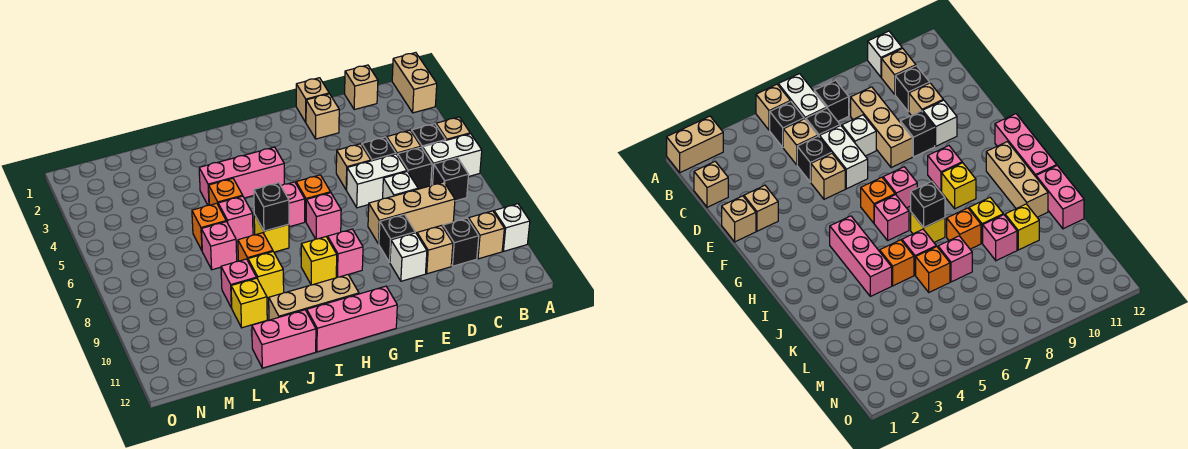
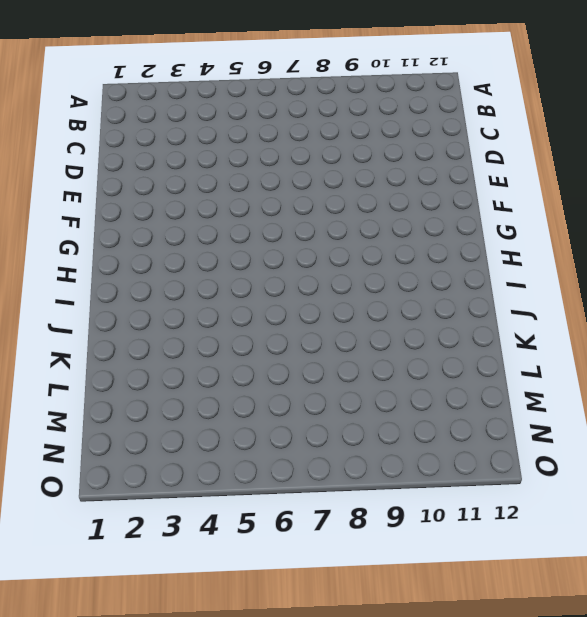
none -> tan 1x2 brick [392,53,437,113]
none -> tan 1x1 brick [436,117,470,140]
none -> white 1x2 brick [422,134,482,186]
none -> white 1x1 brick [494,204,530,251]

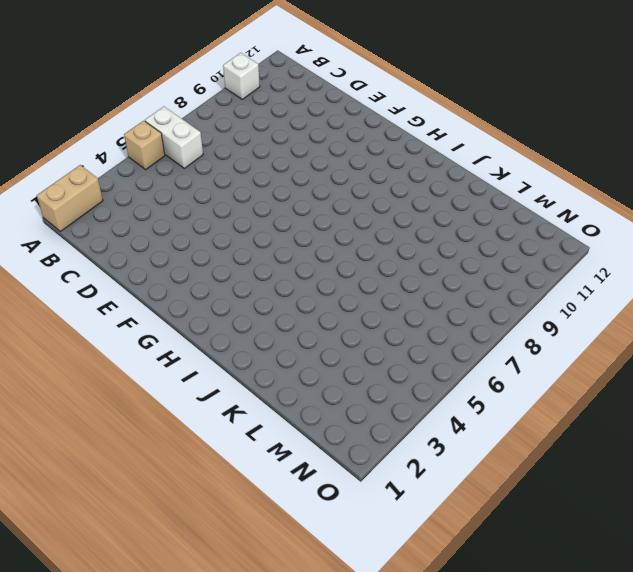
none -> black 1x1 brick [411,124,446,148]
none -> black 1x1 brick [433,158,469,201]
none -> tan 1x1 brick [468,211,504,259]
none -> tan 1x1 brick [345,65,378,110]

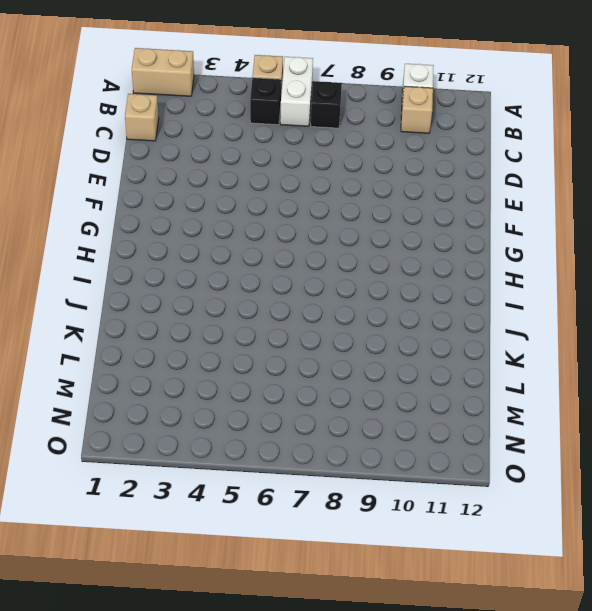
none -> tan 1x1 brick [387,130,421,156]
none -> black 1x1 brick [398,147,432,189]
none -> tan 1x3 brick [368,182,455,244]
none -> black 1x1 brick [443,218,479,266]

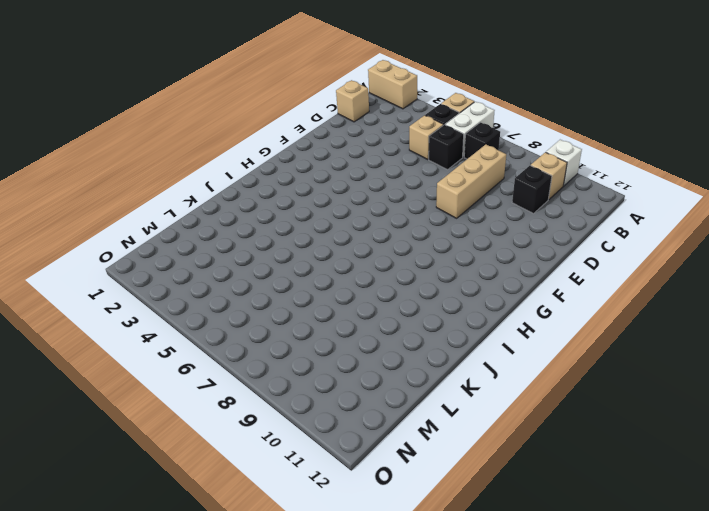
none -> black 1x1 brick [362,137,396,161]
none -> white 1x2 brick [347,154,407,208]
none -> white 1x1 brick [383,172,418,199]
none -> tan 1x1 brick [417,226,453,274]

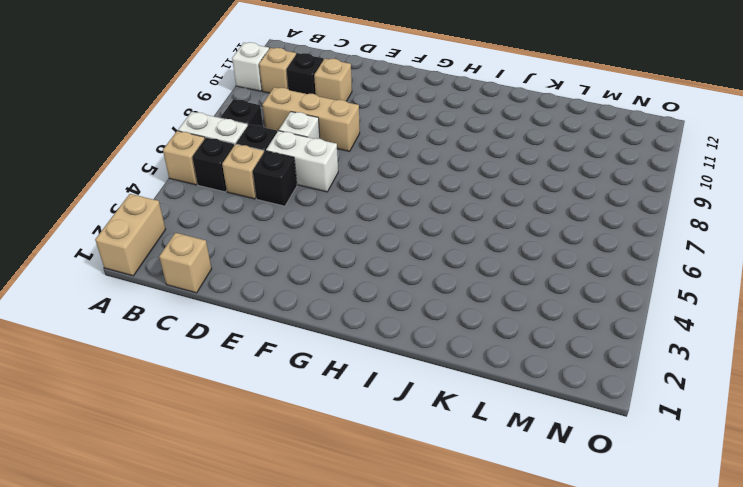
none -> tan 1x1 brick [296,78,329,122]
none -> tan 1x1 brick [306,94,339,139]
none -> tan 1x1 brick [336,144,371,190]
none -> black 1x1 brick [379,215,415,262]

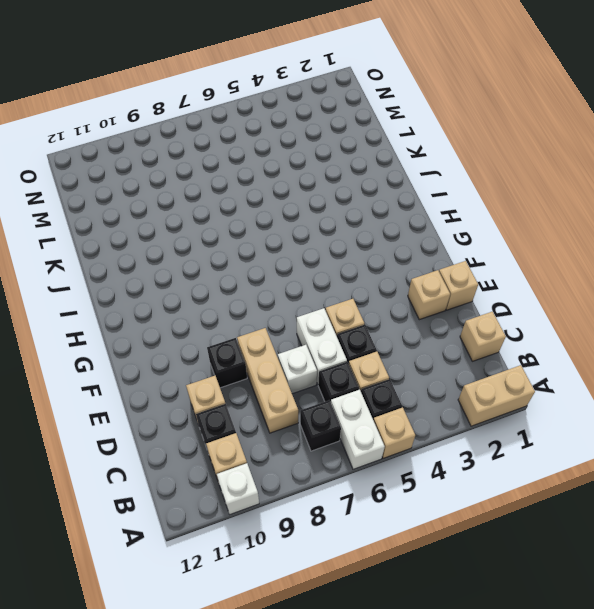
none -> white 1x1 brick [390,233,427,281]
none -> orange 1x1 brick [296,175,331,222]
none -> pink 1x1 brick [306,193,341,239]
none -> pink 1x1 brick [328,229,363,277]

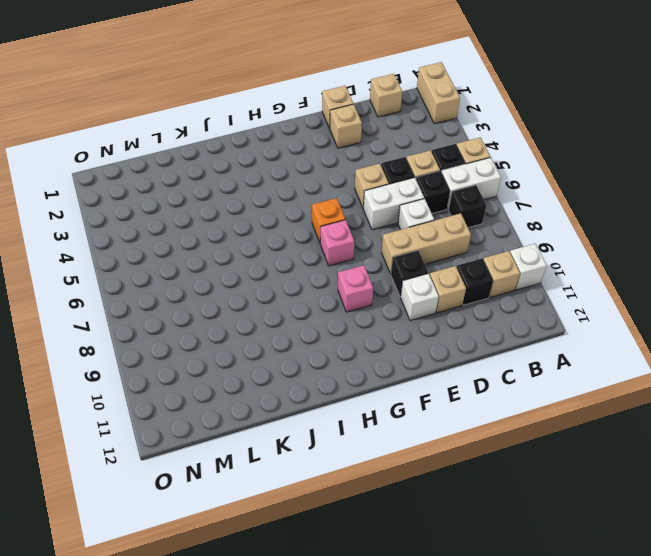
none -> pink 1x3 brick [307,286,397,352]
none -> pink 1x3 brick [199,147,284,205]
none -> pink 1x1 brick [281,182,305,227]
none -> yellow 1x1 brick [301,237,337,285]

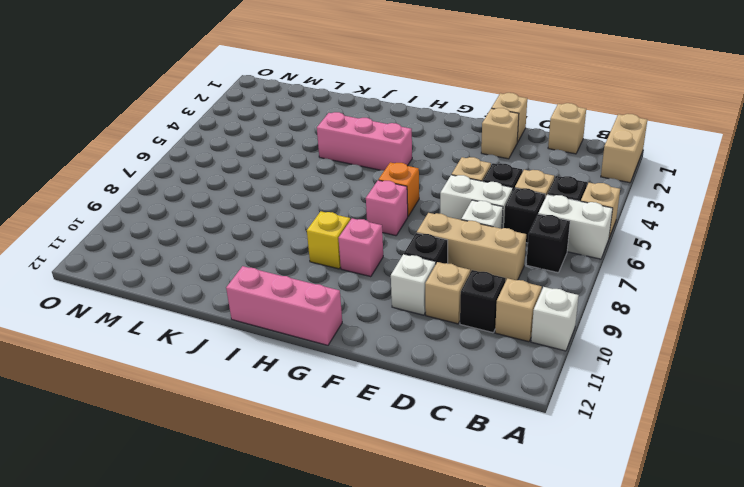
none -> pink 1x1 brick [281,182,305,227]
none -> tan 1x3 brick [269,275,359,320]
none -> yellow 1x1 brick [254,215,289,252]
none -> orange 1x1 brick [209,179,243,205]

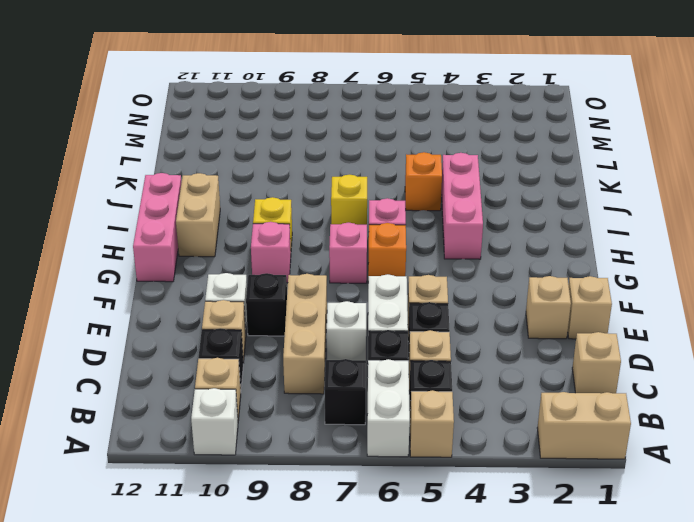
tan 1x2 brick [176,173,220,257] -> tan 1x3 brick [269,275,359,320]
none -> pink 1x1 brick [218,196,253,242]
none -> orange 1x1 brick [238,233,273,261]
none -> yellow 1x1 brick [248,252,284,298]
none -> pink 1x2 brick [252,310,316,368]

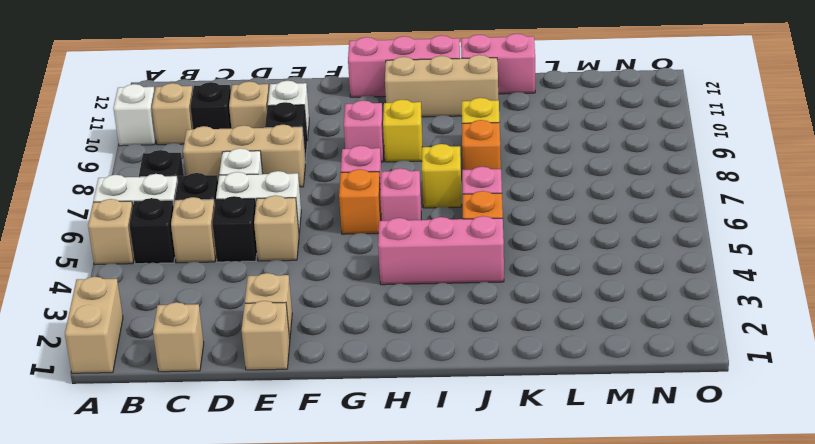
none -> orange 1x1 brick [192,203,226,250]
none -> pink 1x1 brick [201,222,237,270]
none -> pink 1x1 brick [221,259,256,308]
none -> yellow 1x1 brick [231,278,267,328]

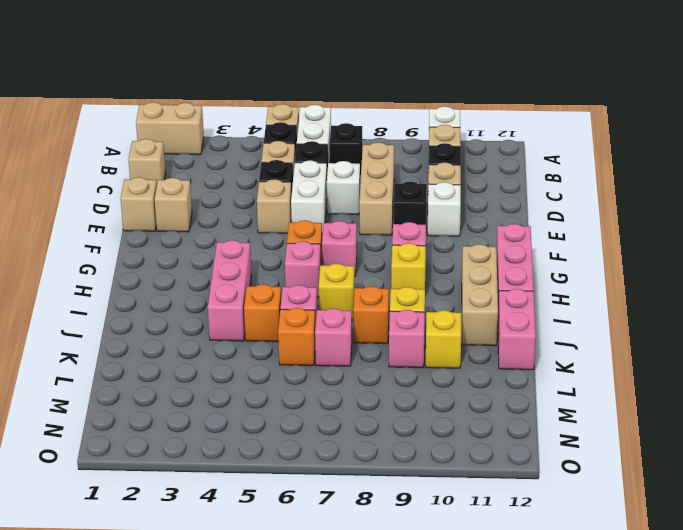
none -> black 1x1 brick [254,183,289,231]

